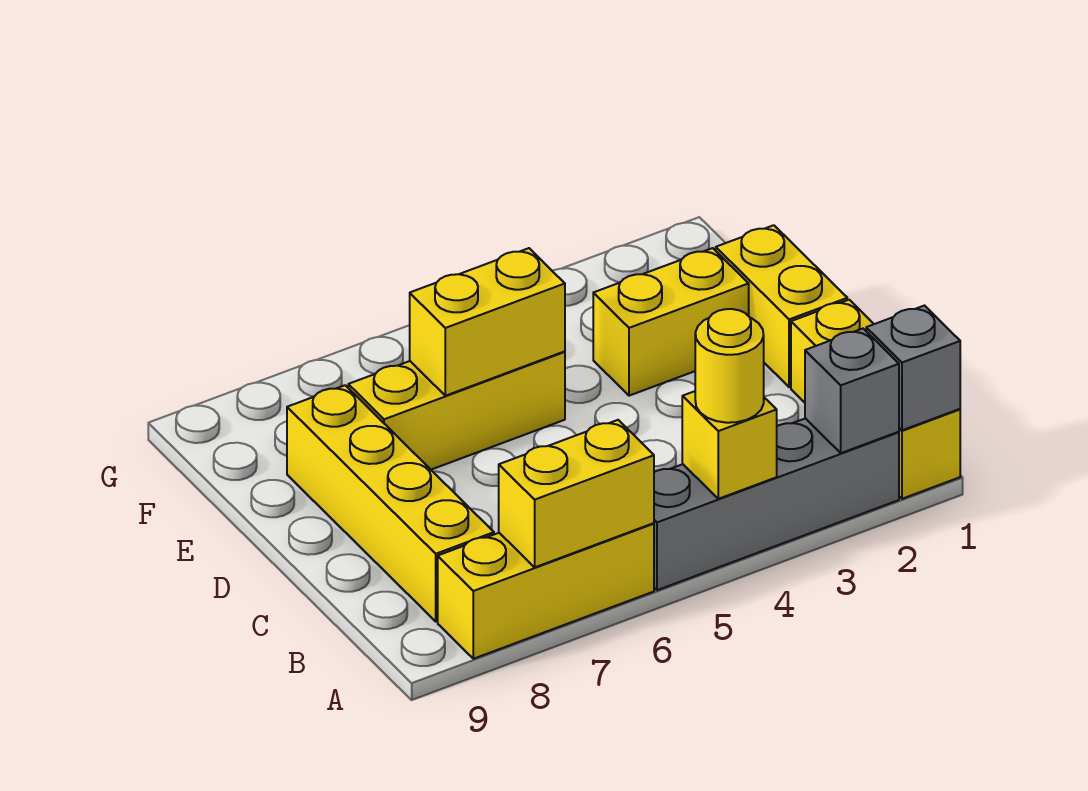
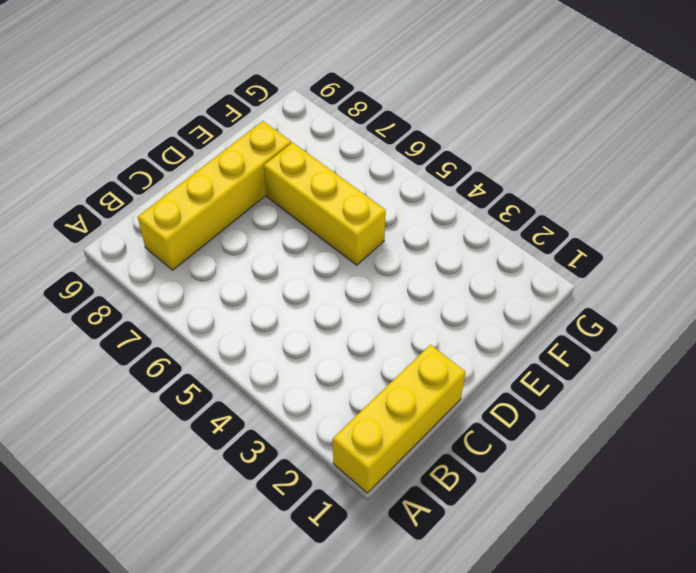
none -> grey 1x4 brick [654,418,899,590]
none -> yellow 1x3 brick [438,523,654,659]
none -> yellow 1x2 brick [716,225,847,387]

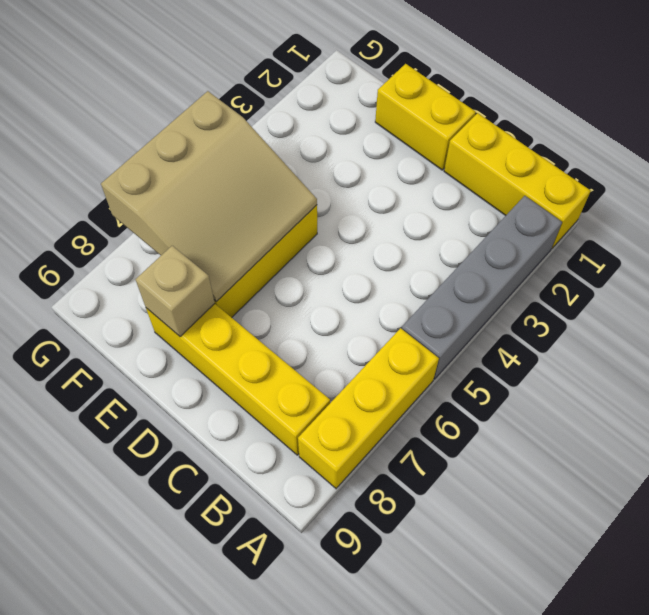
tan 3x3 slope [101,91,317,302] -> yellow 1x2 brick [410,248,565,396]
tan 1x1 brick [135,246,215,337] -> none
none -> yellow 1x2 brick [593,248,749,396]
none -> grey 1x1 brick [866,306,960,430]
none -> grey 1x1 brick [805,329,899,453]

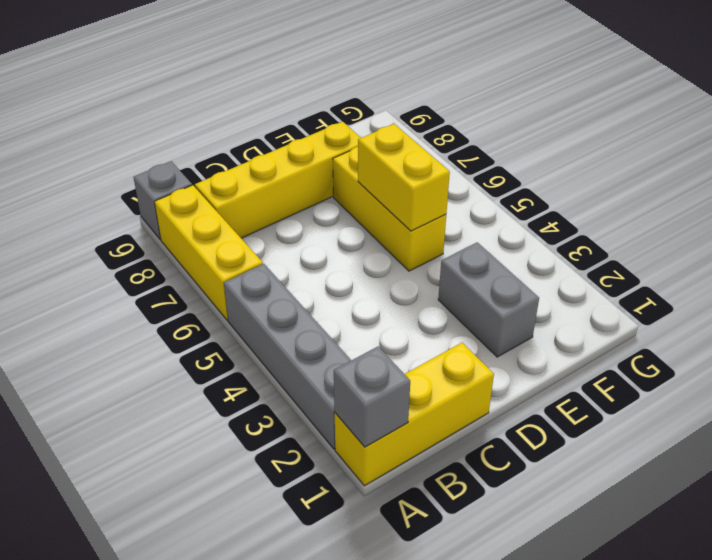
grey 1x1 brick [134,161,192,240] -> grey 1x1 brick moved to [805,329,899,453]
grey 1x2 brick [438,242,539,357] -> yellow 1x2 brick [593,248,749,396]
none -> yellow 1x2 brick [716,225,847,387]
none -> yellow 1x1 brick [682,391,777,499]
none -> yellow 1x2 brick [499,420,654,567]

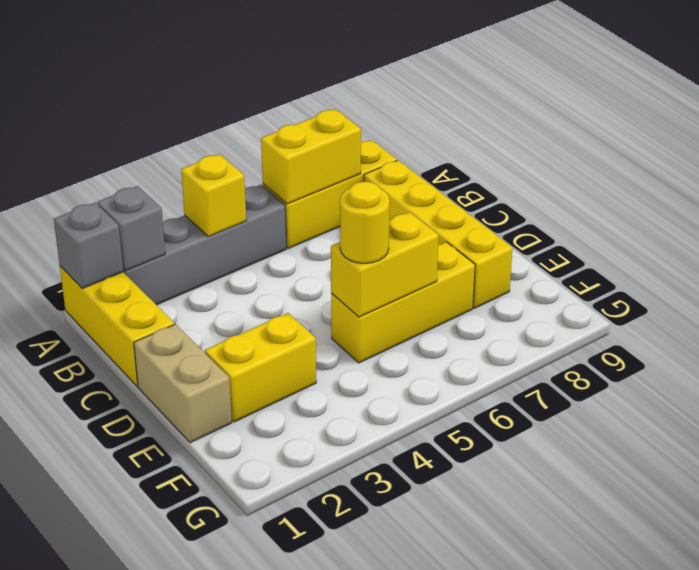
tan 1x2 brick [134,324,232,443] -> yellow 1x2 brick [716,225,847,387]
yellow 1x1 round brick [340,182,390,263] -> yellow 1x1 round brick moved to [695,309,764,423]

